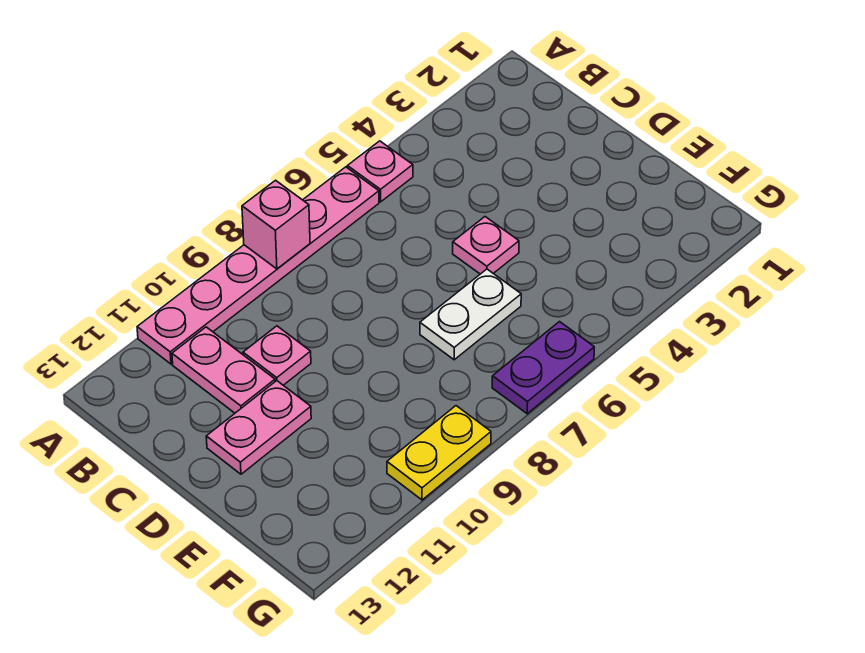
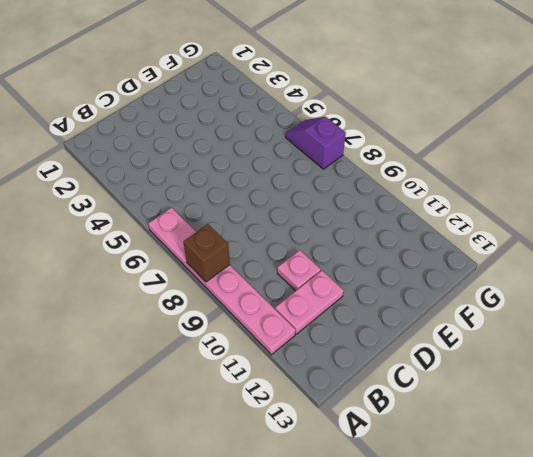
brown 1x1 brick [183,224,230,282] -> pink 1x1 brick [242,180,310,269]
purple 1x2 slope [285,117,346,169] -> purple 1x2 plate [492,322,594,414]
none -> pink 1x1 plate [347,141,413,202]
none -> pink 1x1 plate [453,217,519,274]

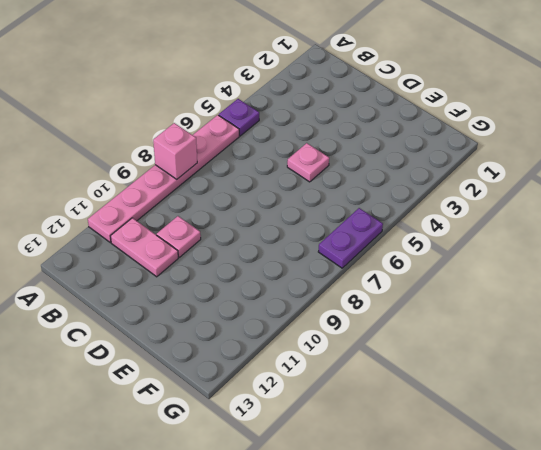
purple 1x1 plate [219,99,259,136] -> pink 1x1 plate [347,141,413,202]
none -> pink 1x2 plate [206,381,311,474]
none -> white 1x2 plate [420,269,521,360]

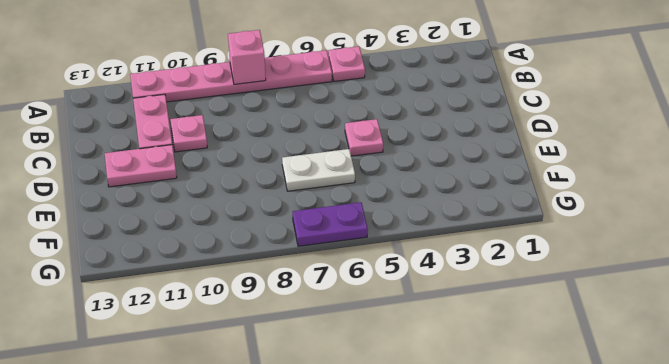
none -> yellow 1x2 plate [387,406,491,500]

